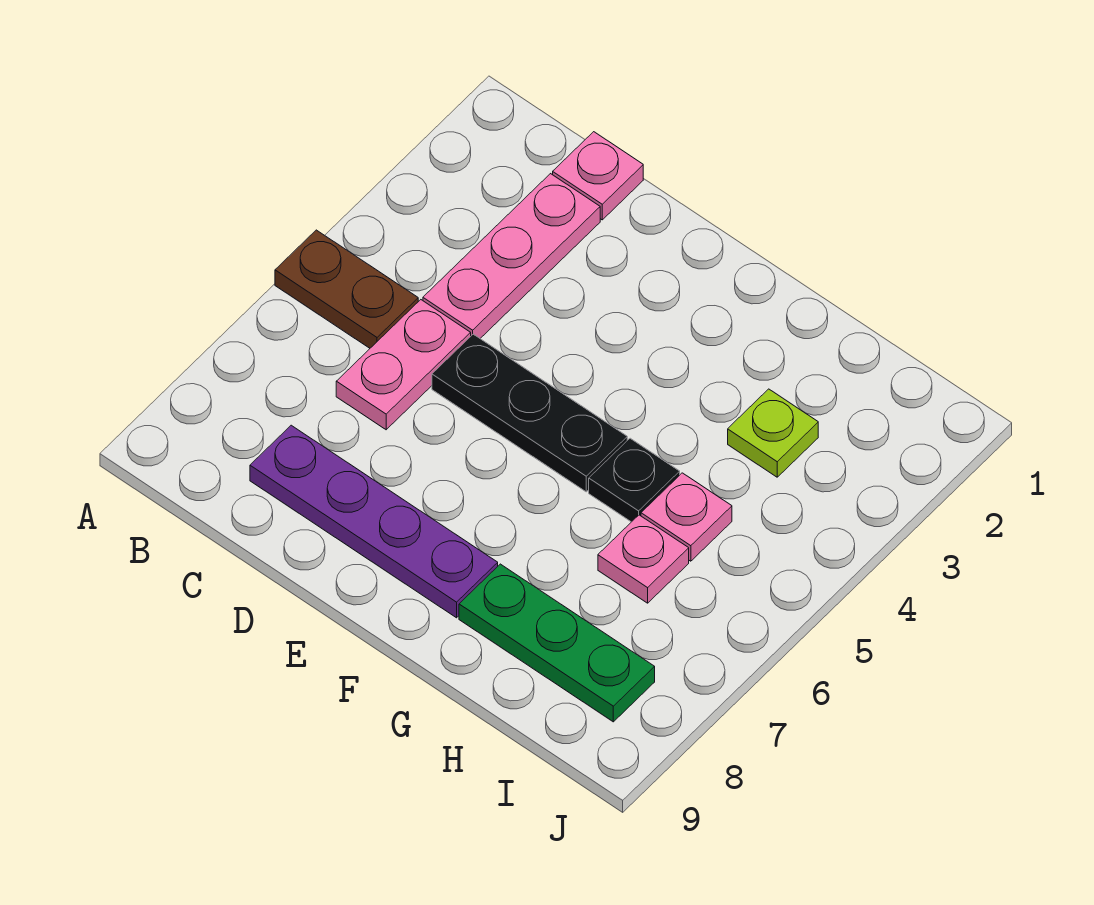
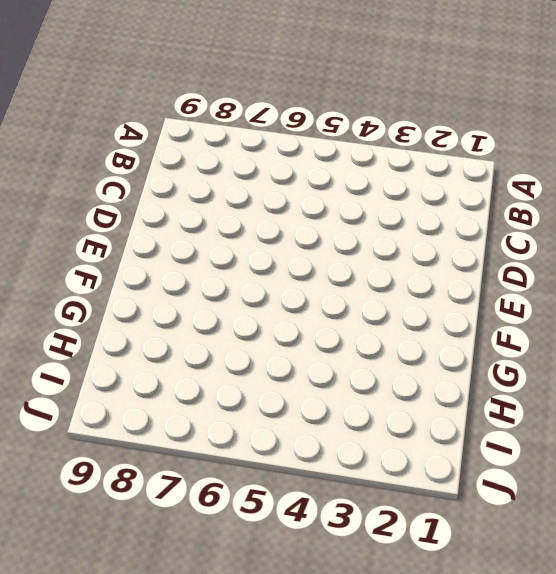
none -> brown 1x2 plate [275,230,418,348]
none -> pink 1x1 plate [553,132,643,220]

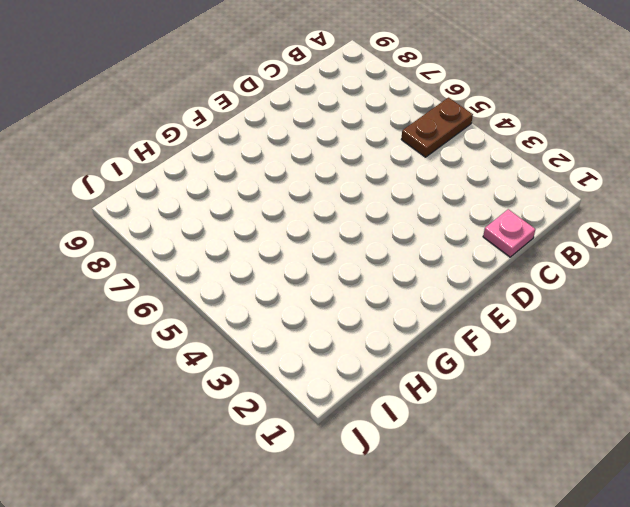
none -> pink 1x3 plate [423,174,600,338]
none -> pink 1x2 plate [336,300,471,430]

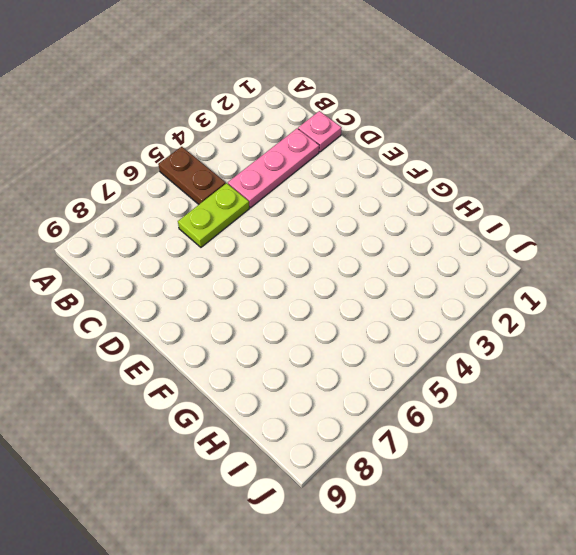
lime 1x2 plate [178,183,249,247] -> pink 1x2 plate [336,300,471,430]
none -> purple 1x4 plate [250,425,498,618]
none -> black 1x3 plate [432,334,627,492]

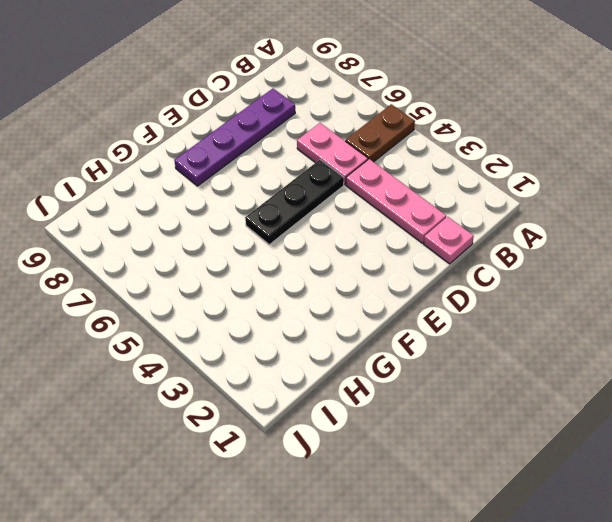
none -> black 1x1 plate [589,438,680,522]
none -> green 1x3 plate [459,564,655,722]

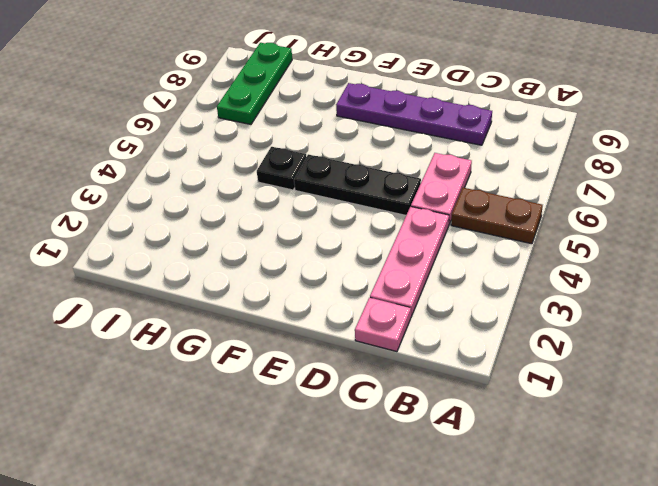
green 1x3 plate [217,43,292,124] -> green 1x3 plate turned to [459,564,655,722]
none -> lime 1x1 plate [728,389,818,477]
none -> pink 1x1 plate [641,473,732,561]

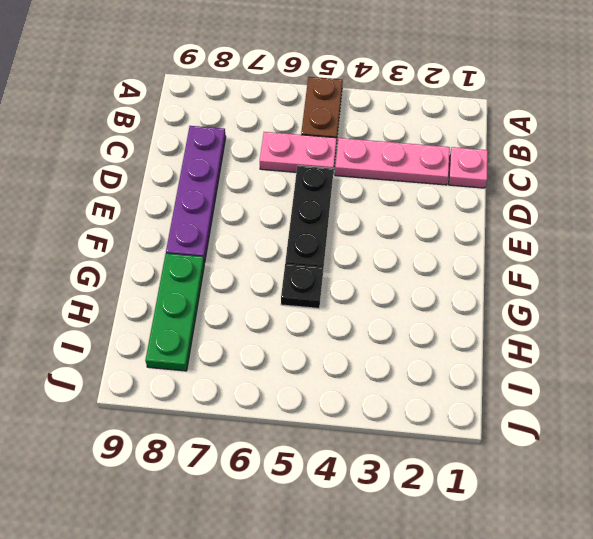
none -> lime 1x1 plate [728,389,818,477]
none -> pink 1x1 plate [641,473,732,561]

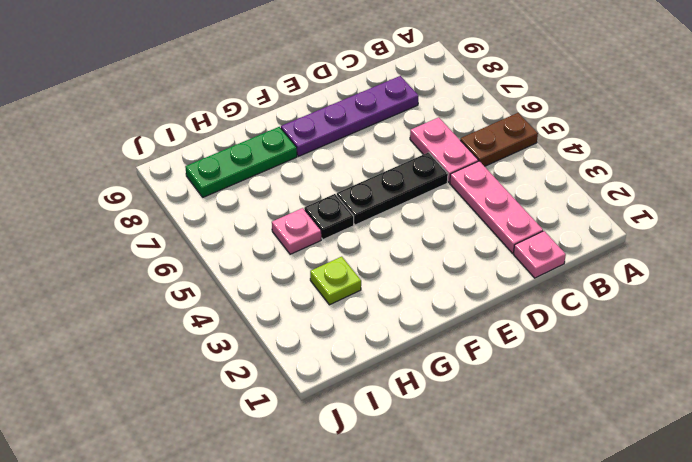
none -> pink 1x1 plate [598,515,689,603]

